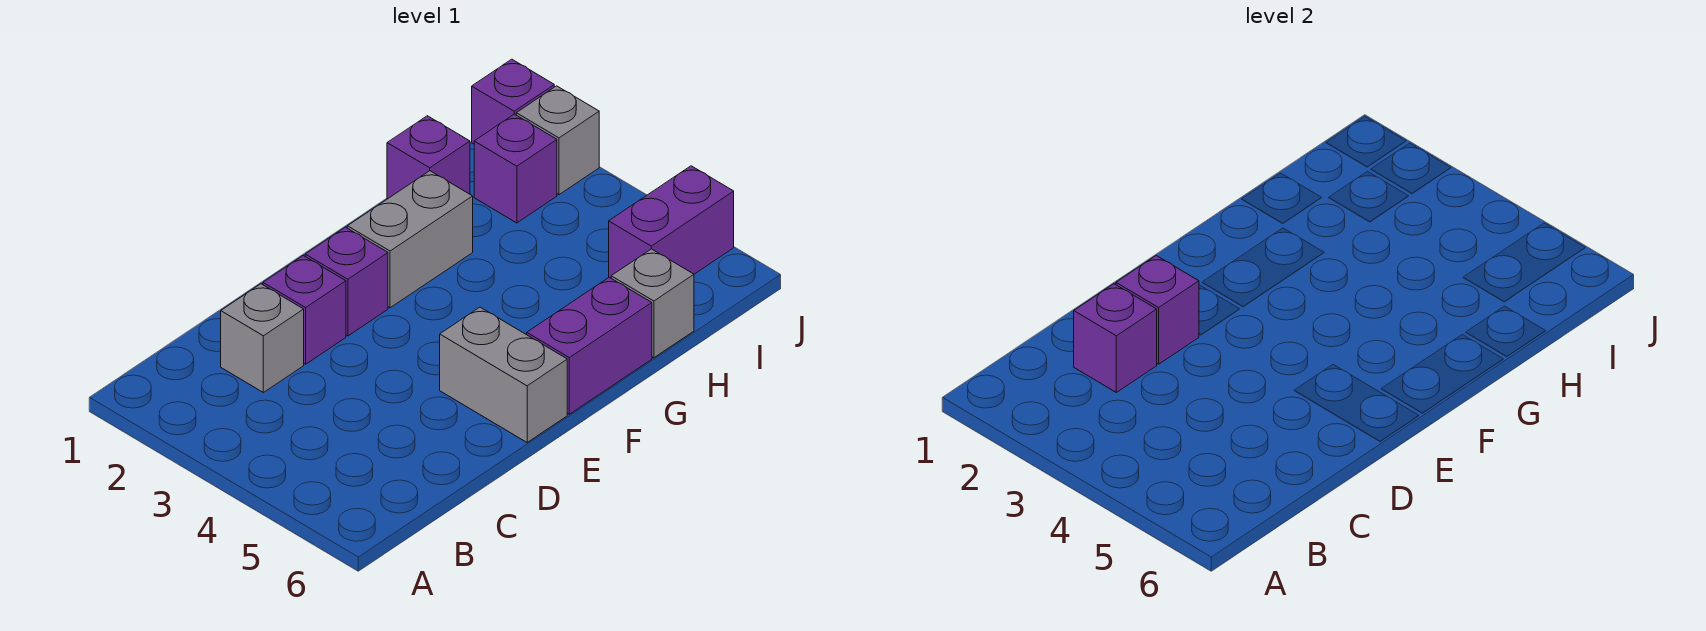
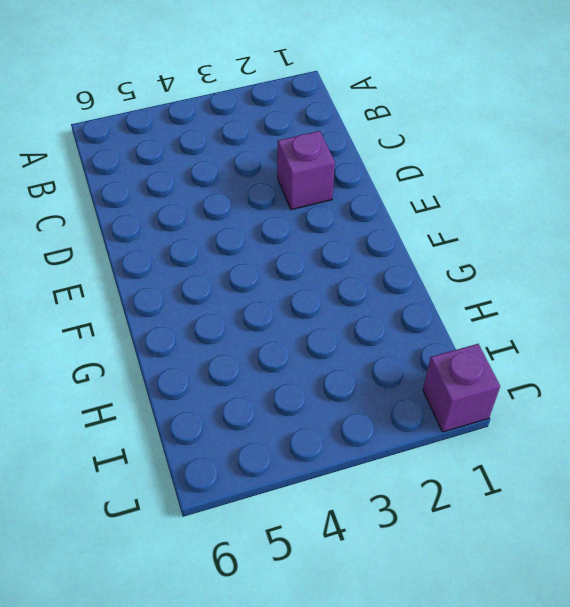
none -> grey 1x1 brick [221,284,304,392]
none -> purple 1x1 brick [305,227,388,336]
none -> grey 1x2 brick [440,307,567,442]

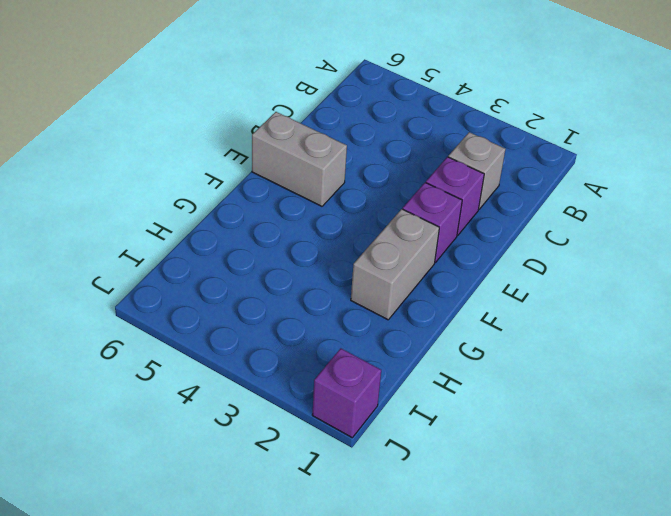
none -> purple 1x2 brick [527,277,652,414]
none -> purple 1x1 brick [387,116,470,199]
none -> grey 1x1 brick [611,249,694,358]

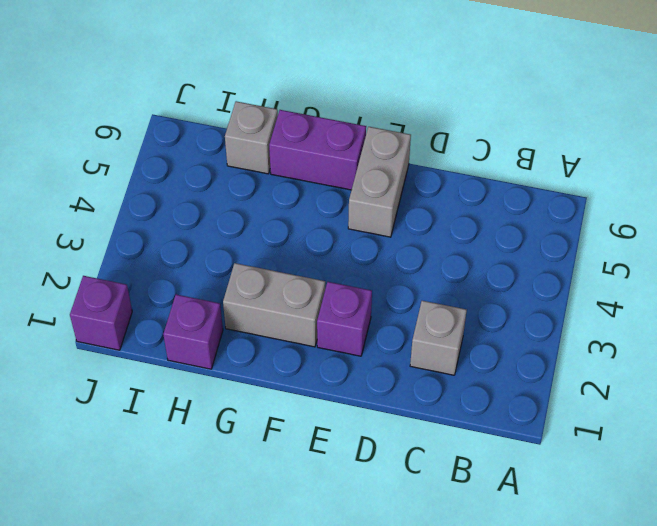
none -> purple 1x1 brick [263,256,346,364]
none -> purple 1x1 brick [474,114,557,223]
none -> purple 1x2 brick [609,166,734,278]

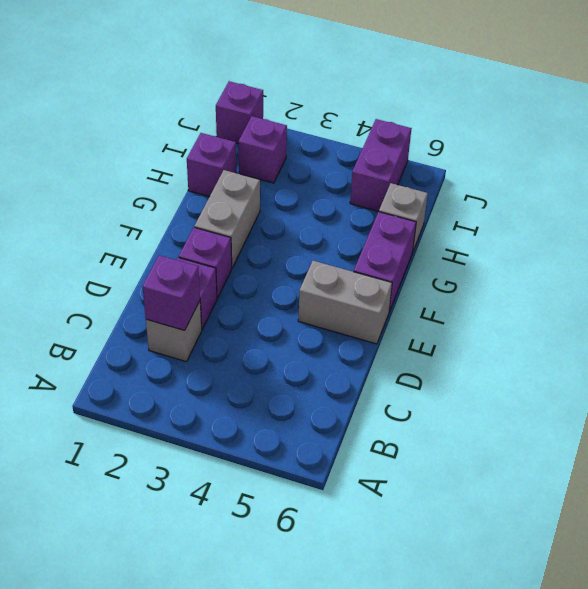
none -> grey 1x1 brick [516,86,599,195]
none -> purple 1x1 brick [1116,256,1199,364]

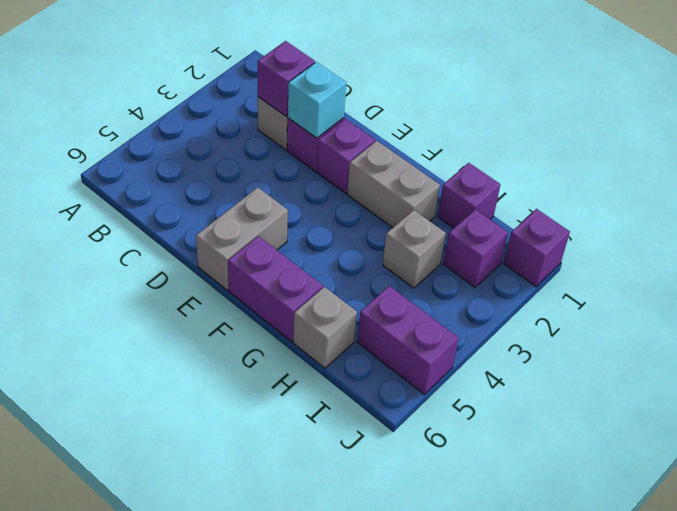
cyan 1x1 brick [288,62,346,138] -> purple 1x1 brick [1116,256,1199,364]
grey 1x1 brick [383,210,446,288] -> grey 1x1 brick moved to [516,86,599,195]

